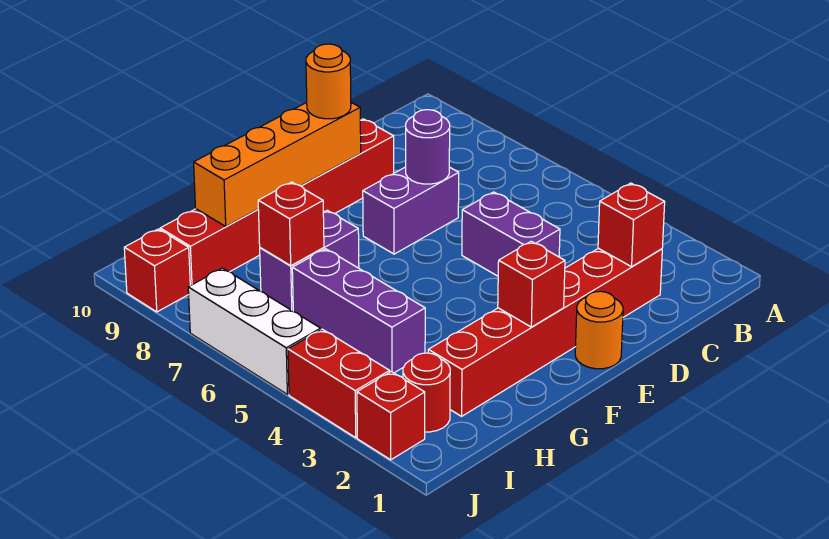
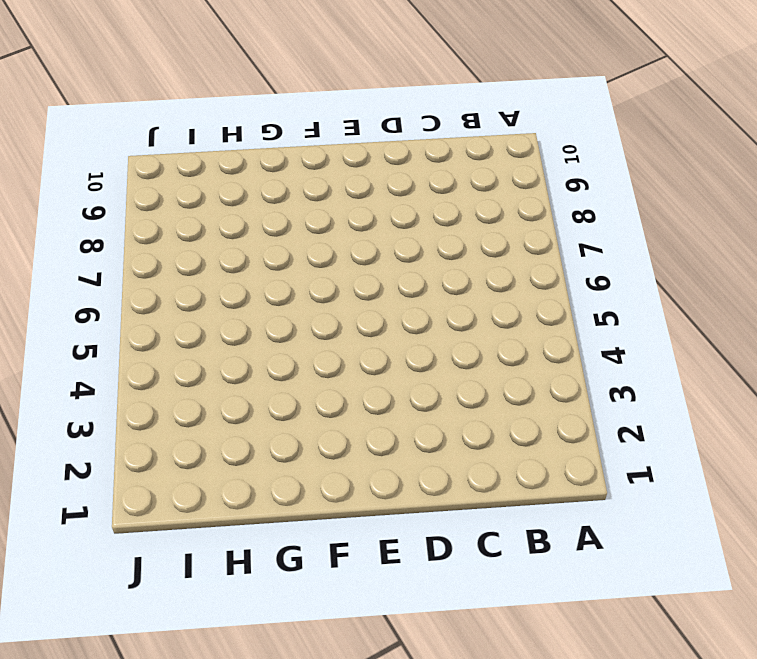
none -> red 1x6 brick [428,248,662,416]
none -> purple 1x2 brick [462,192,560,276]
none -> purple 1x2 brick [363,167,459,254]

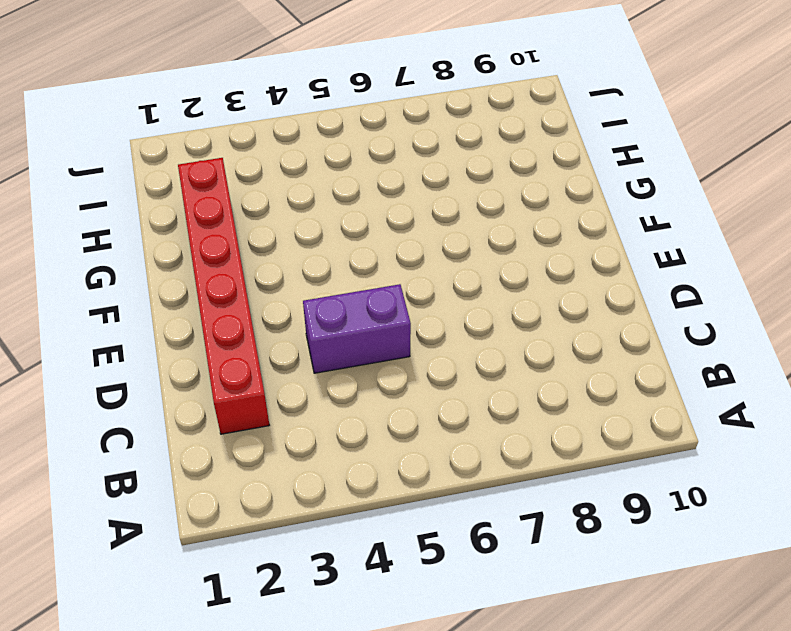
none -> purple 1x2 brick [363,167,459,254]
none -> red 1x6 brick [160,119,394,286]
none -> orange 1x1 round brick [575,291,623,369]

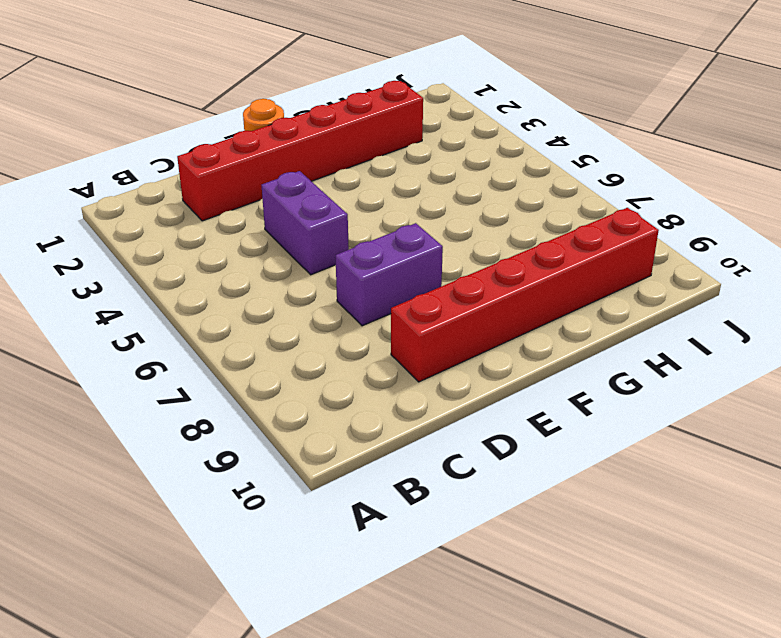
none -> purple 1x2 brick [260,210,359,311]
none -> purple 1x3 brick [292,249,425,373]
none -> red 1x1 round brick [403,353,450,432]

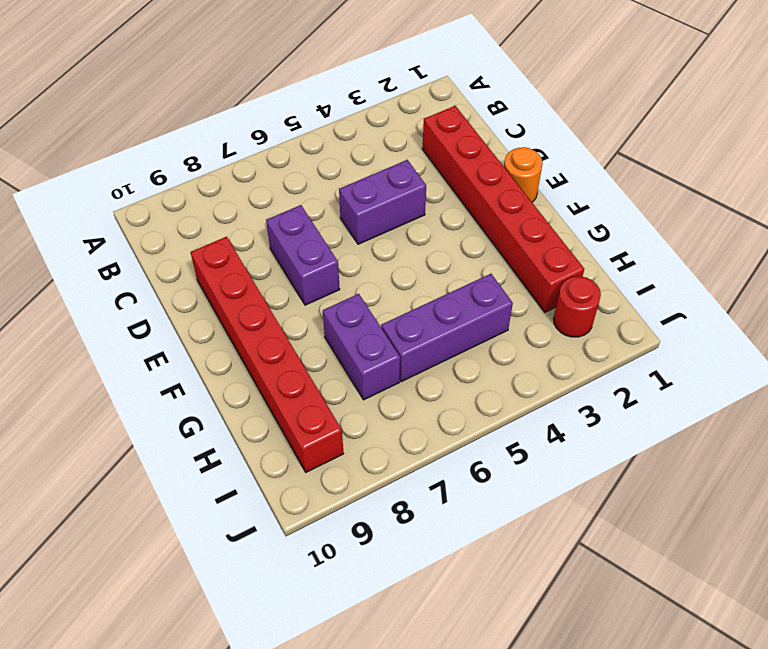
none -> red 1x1 brick [357,372,425,460]
none -> red 1x2 brick [288,329,390,438]
none -> white 1x3 brick [188,268,321,395]

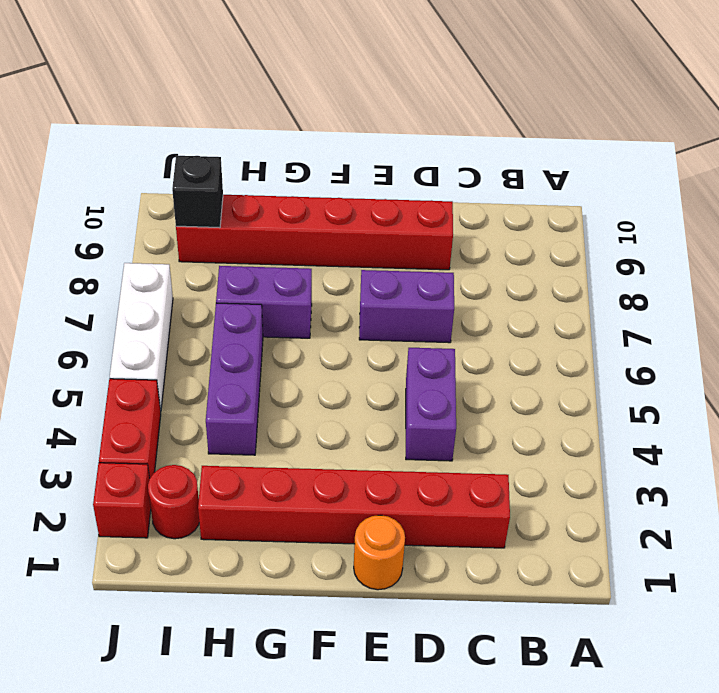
black 1x1 brick [172,156,223,228] -> none
none -> red 1x1 brick [124,229,190,312]
none -> red 1x1 brick [598,183,665,267]
none -> purple 1x1 round brick [406,110,450,184]

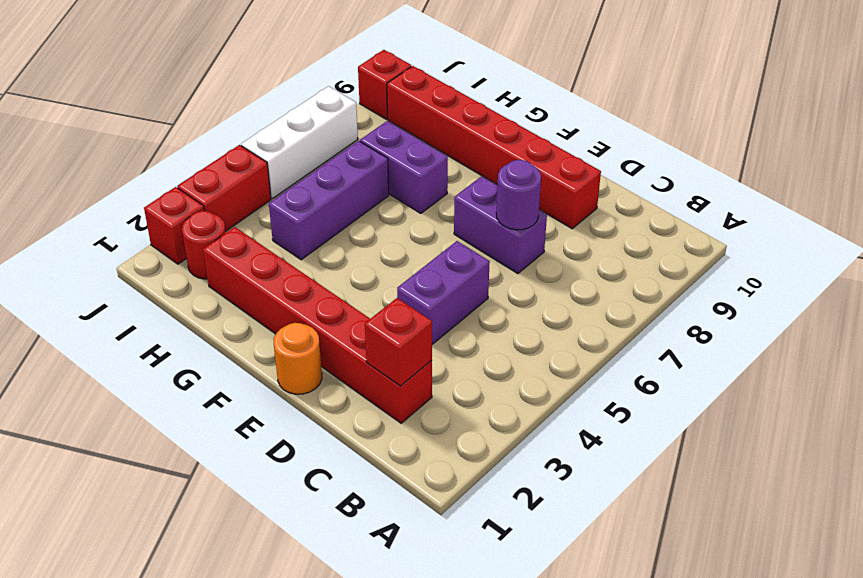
none -> orange 1x4 brick [194,102,361,226]
none -> red 1x1 brick [498,241,565,327]
none -> red 1x1 brick [258,182,324,266]

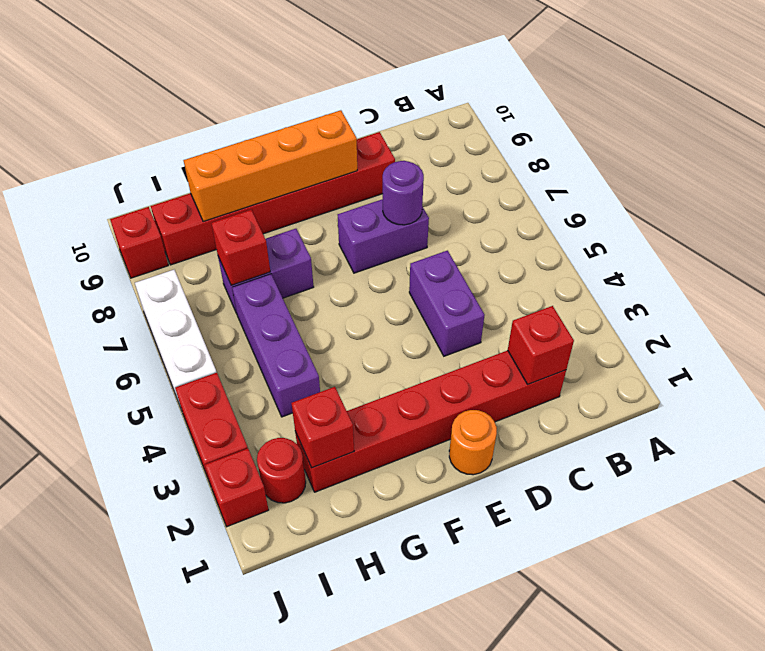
red 1x1 brick [292,387,354,468] -> red 1x1 brick moved to [498,241,565,327]
none -> orange 1x1 round brick [306,44,351,119]

